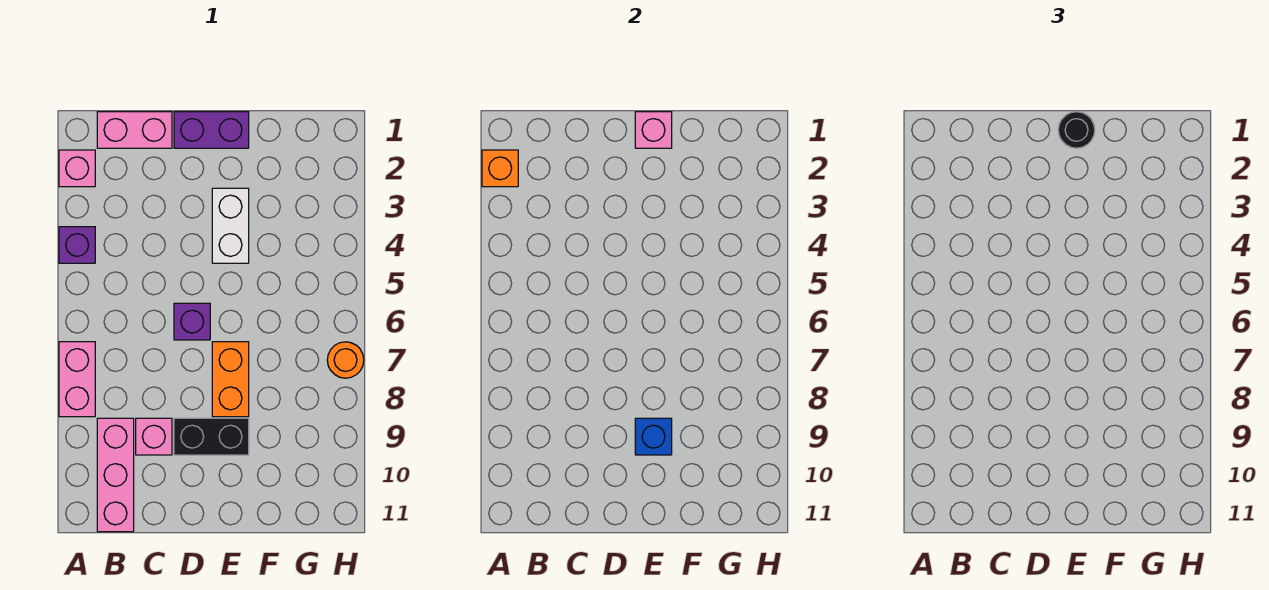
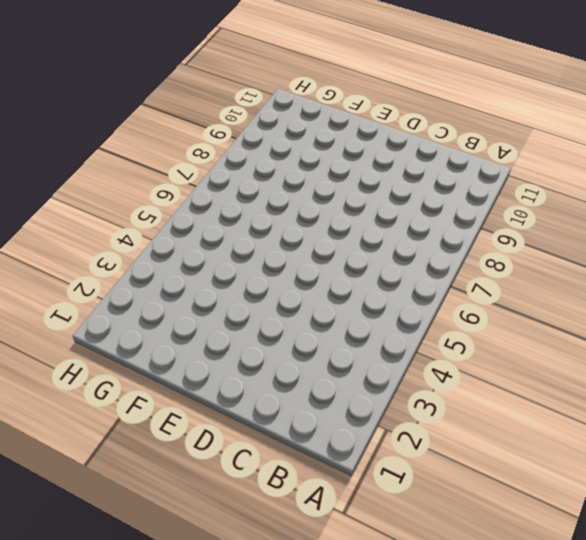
none -> pink 1x1 brick [59,150,95,187]
none -> purple 1x1 brick [59,227,95,263]
none -> pink 1x2 brick [59,342,95,417]

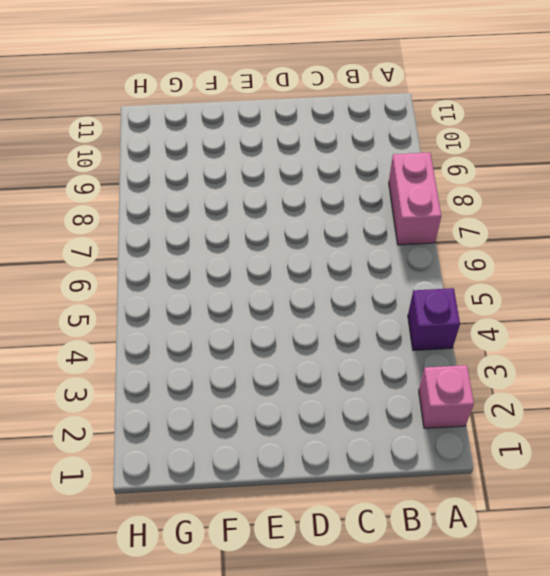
none -> pink 1x2 brick [97,112,172,148]
none -> pink 1x3 brick [97,418,134,532]
none -> pink 1x1 brick [136,418,172,455]

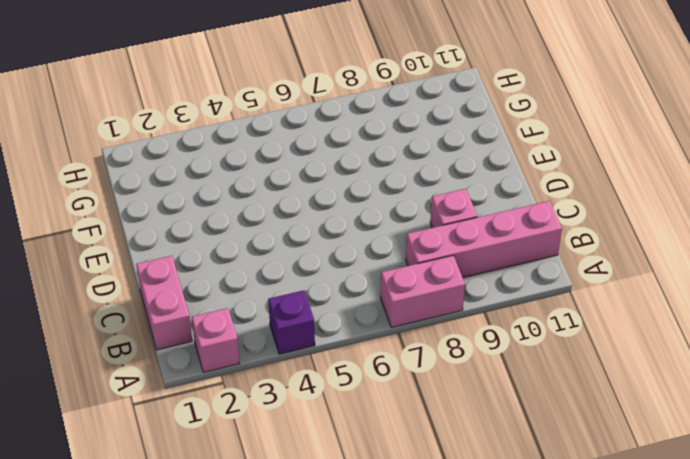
pink 1x4 brick [406,201,562,278] -> pink 1x3 brick [97,418,134,532]
none -> purple 1x2 brick [174,112,249,148]
none -> purple 1x1 brick [174,303,210,340]
none -> black 1x2 brick [174,418,249,455]

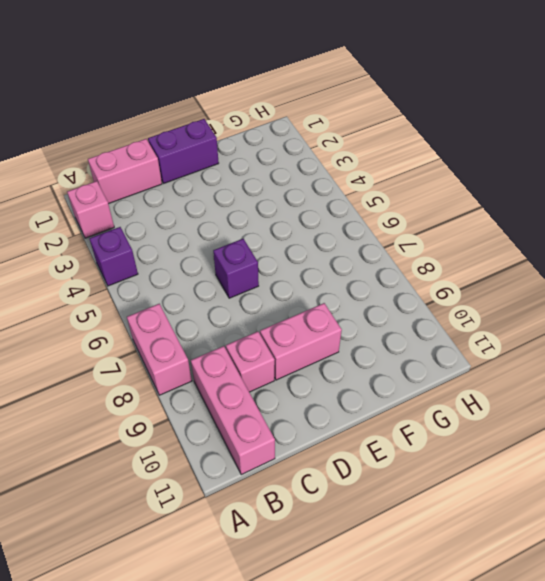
pink 1x2 brick [260,303,342,380] -> black 1x2 brick [174,418,249,455]
none -> white 1x2 brick [212,188,249,263]
none -> orange 1x2 brick [212,342,249,417]
none -> orange 1x1 round brick [327,342,364,378]

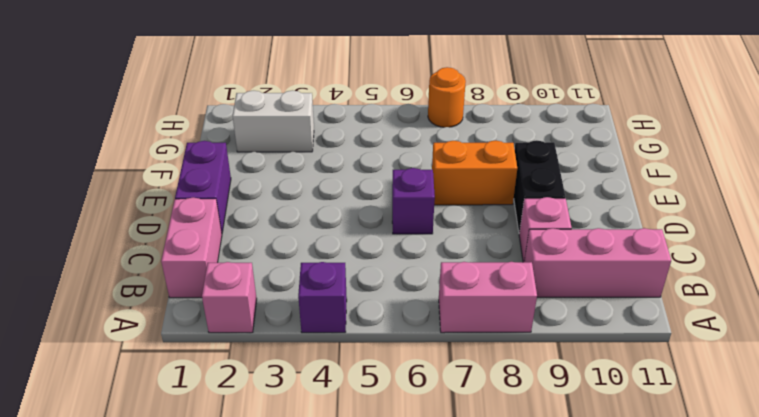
white 1x2 brick [233,90,314,152] -> white 1x2 brick moved to [212,188,249,263]
none -> orange 1x1 brick [482,150,518,187]
none -> pink 1x1 brick [635,112,672,148]
none -> blue 1x1 brick [635,418,672,455]

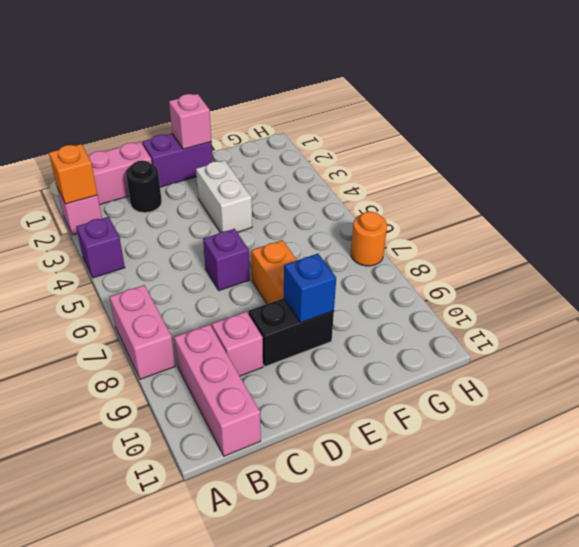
black 1x1 round brick [126,160,162,213] -> black 1x1 round brick moved to [1058,112,1095,148]

